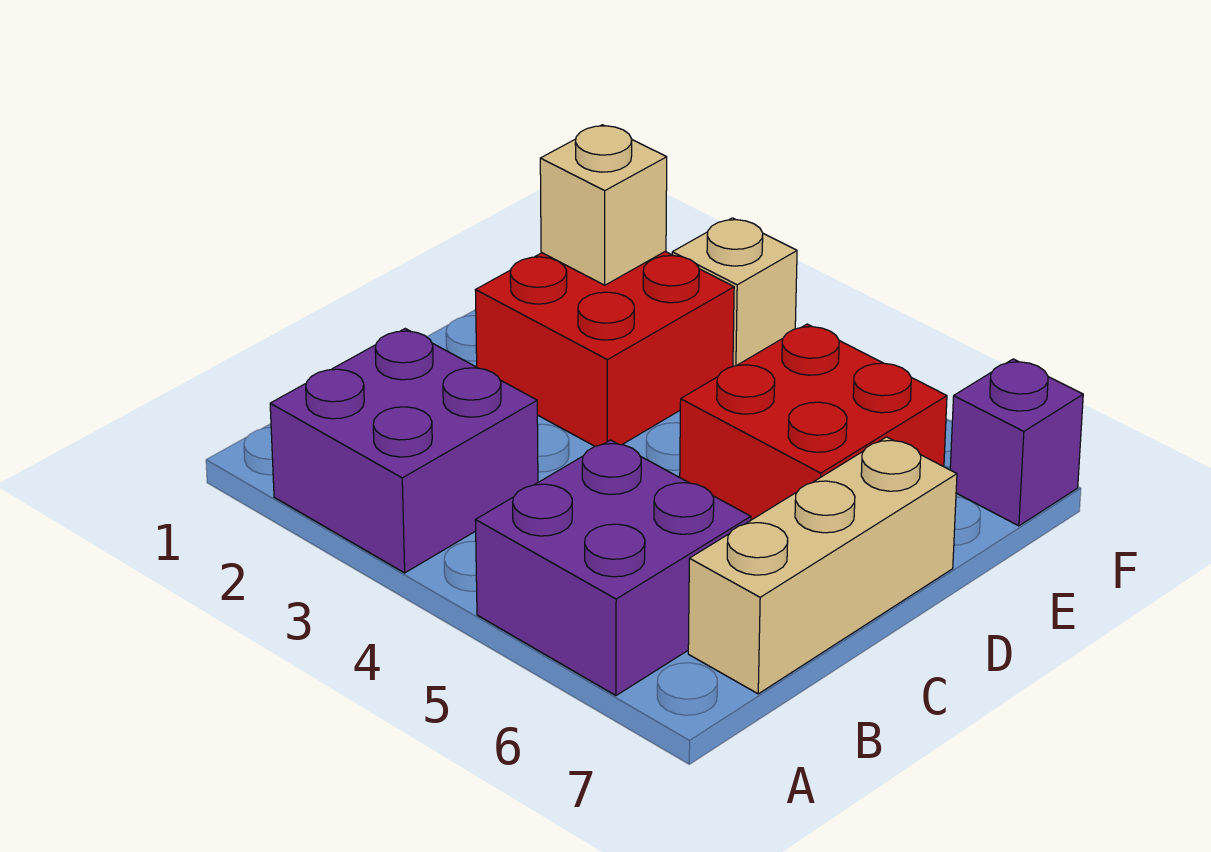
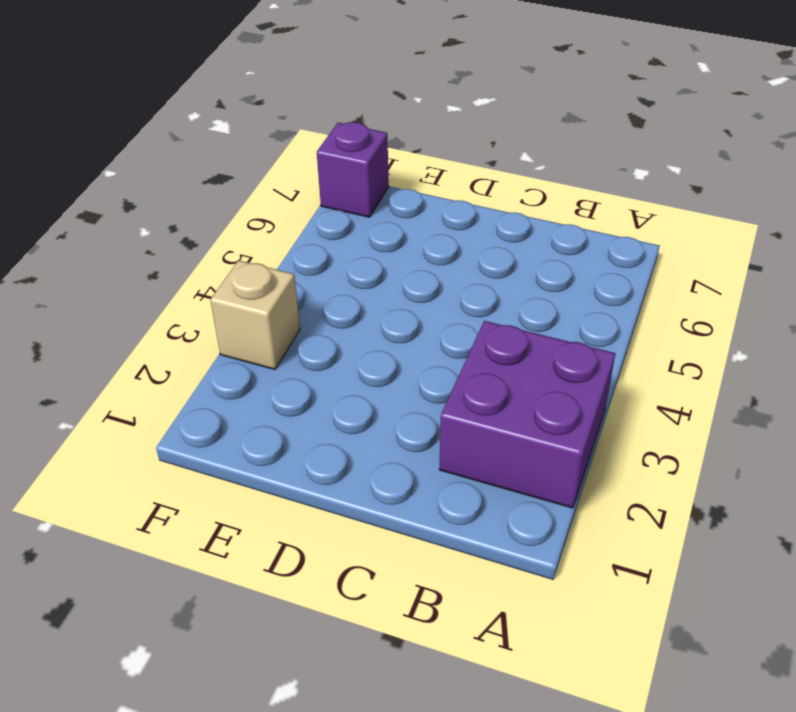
none -> purple 2x2 brick [475,440,751,695]
none -> tan 1x3 brick [688,437,957,694]

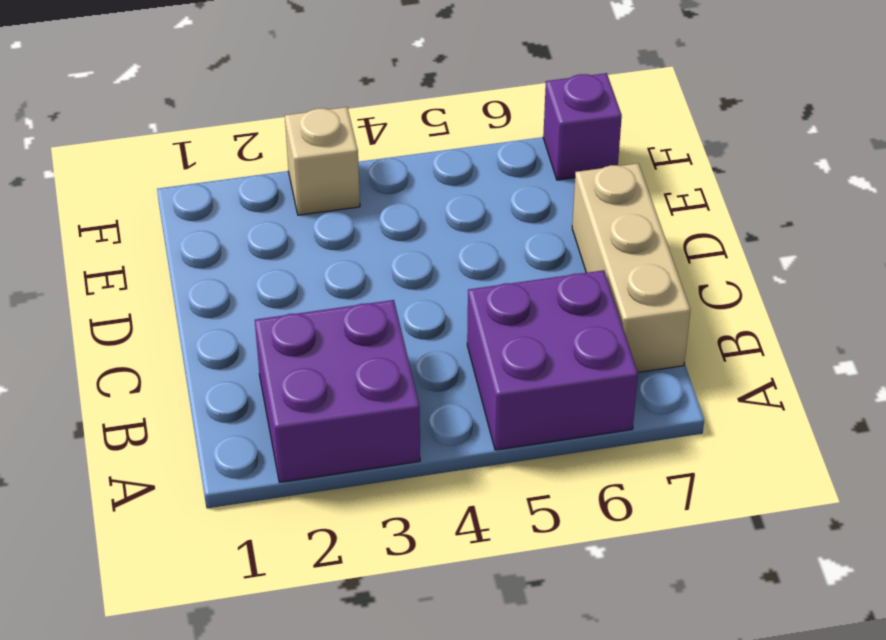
none -> red 2x2 brick [475,251,734,446]
none -> red 2x2 brick [680,324,947,520]

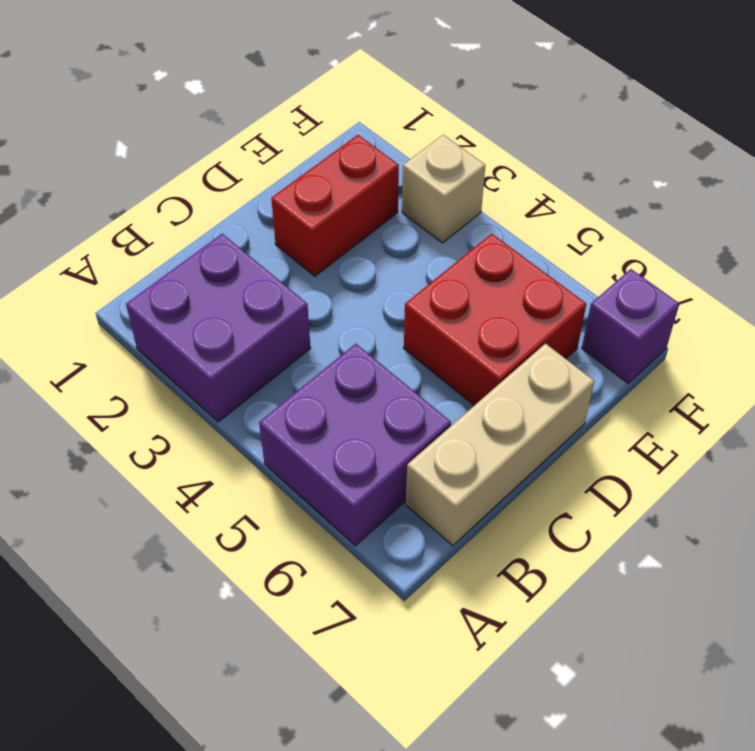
red 1x2 brick [271,135,399,276] -> red 2x2 brick [475,251,734,446]
none -> tan 1x1 brick [540,125,667,285]

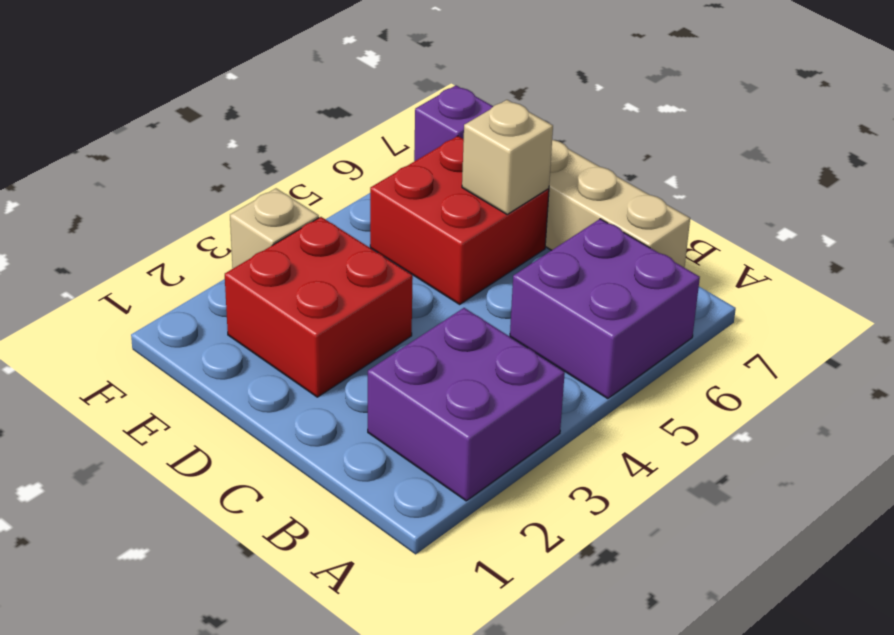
tan 1x1 brick [462,100,553,214] -> tan 1x1 brick moved to [540,125,667,285]

